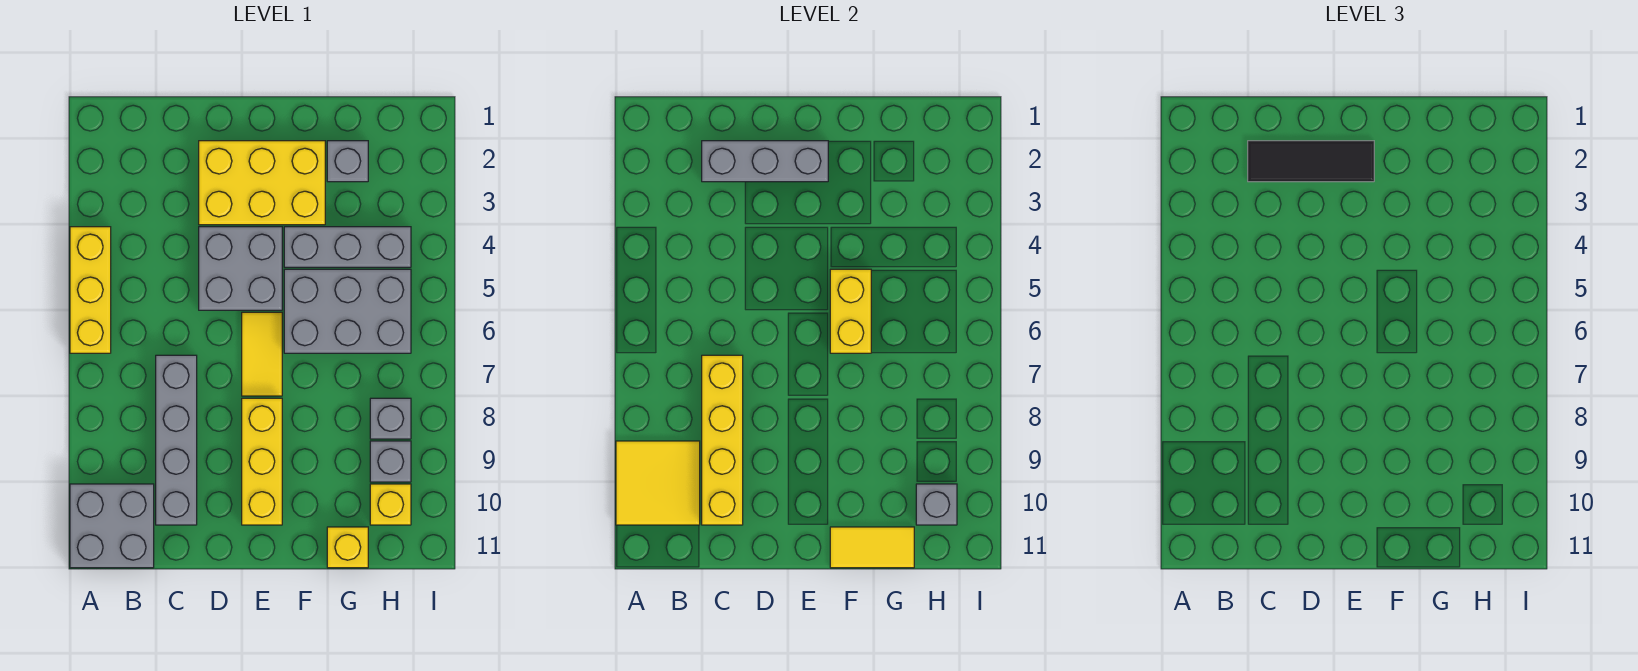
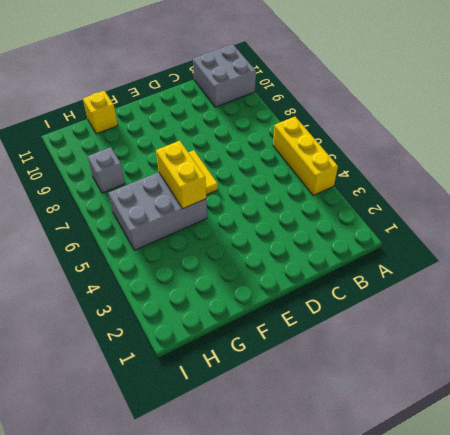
none -> grey 1x4 brick [156,355,197,525]
none -> yellow 2x3 brick [199,141,325,225]
none -> grey 2x2 brick [199,227,282,310]

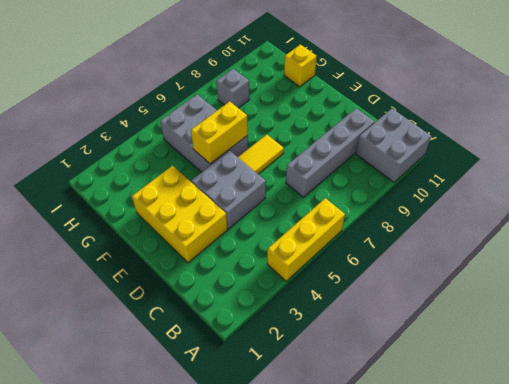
none -> yellow 1x3 brick [242,398,282,525]
none -> grey 1x3 brick [284,227,411,267]
none -> grey 1x1 brick [327,141,368,182]

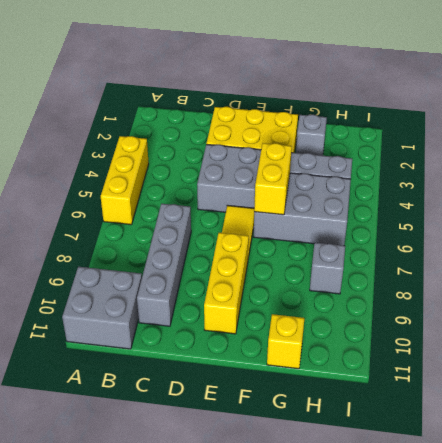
none -> grey 1x1 brick [370,441,411,482]
none -> yellow 1x1 brick [370,484,411,525]
none -> yellow 2x2 tile [616,441,700,525]

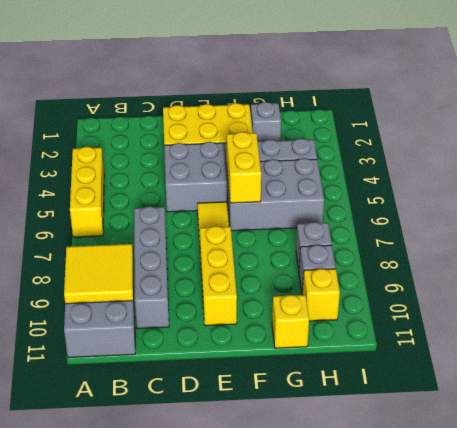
none -> grey 1x3 brick [702,141,828,182]
none -> yellow 1x4 brick [702,355,743,525]
none -> yellow 1x2 tile [830,527,914,568]

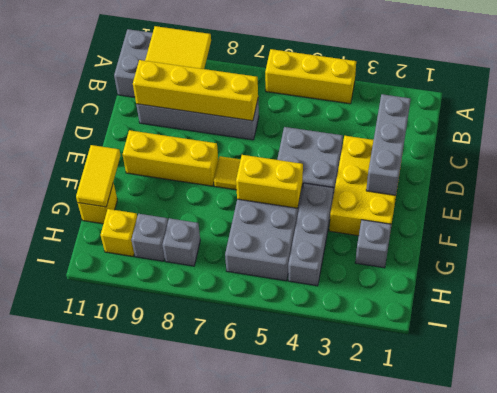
none -> grey 1x1 brick [916,484,957,525]
none -> black 1x3 tile [1248,141,1374,182]

